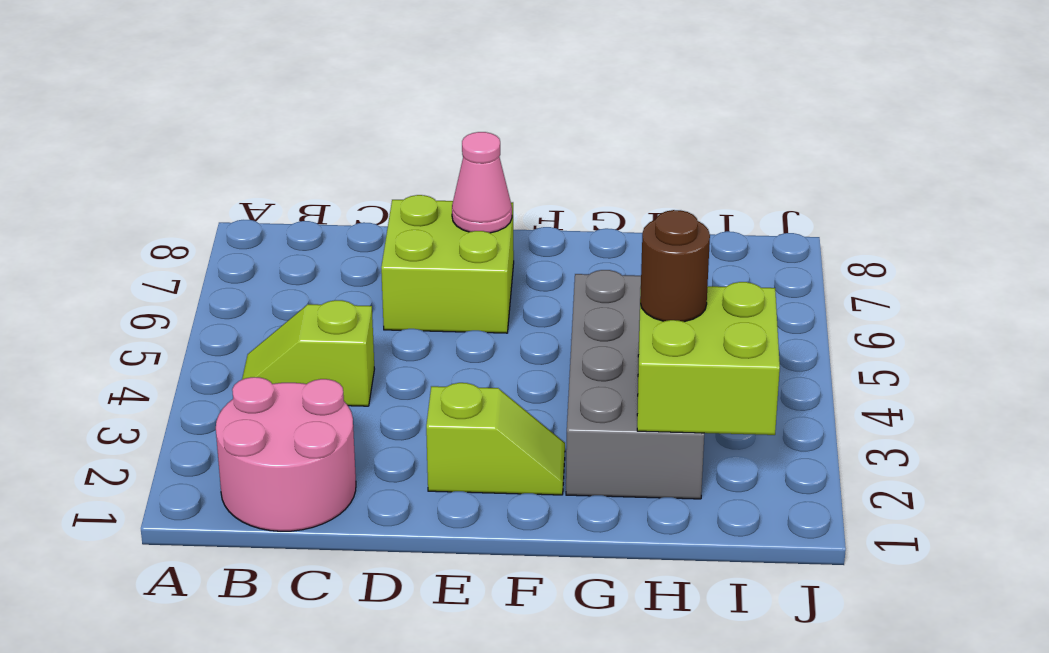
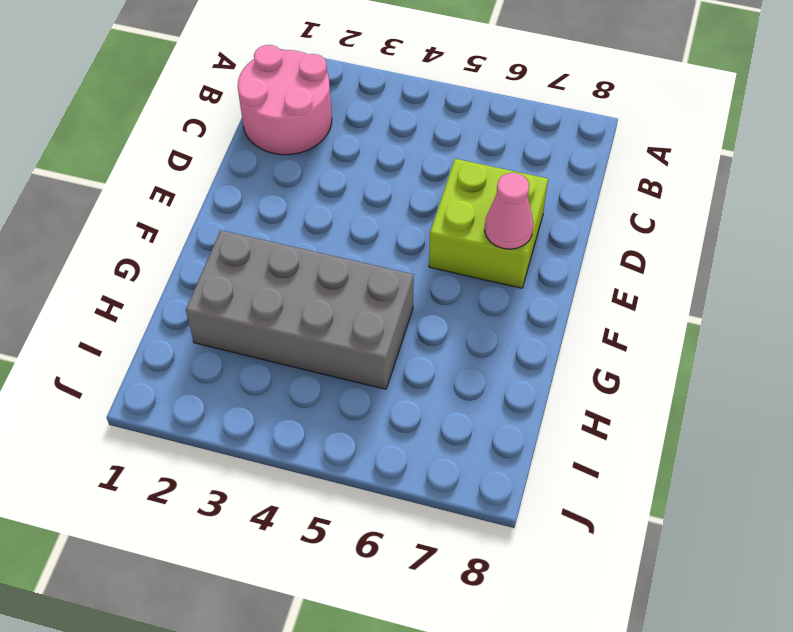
none -> lime 1x2 slope [242,300,374,406]
none -> lime 1x2 slope [426,383,565,495]

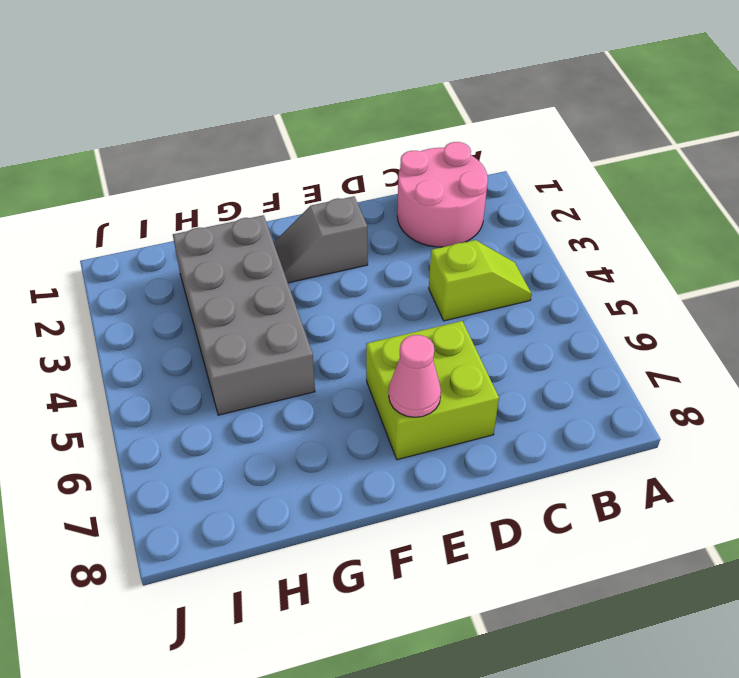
grey 1x2 slope [274,196,368,283] -> lime 1x2 slope [426,383,565,495]
none -> lime 2x2 brick [637,282,780,435]
none -> brown 1x1 round brick [640,210,710,322]

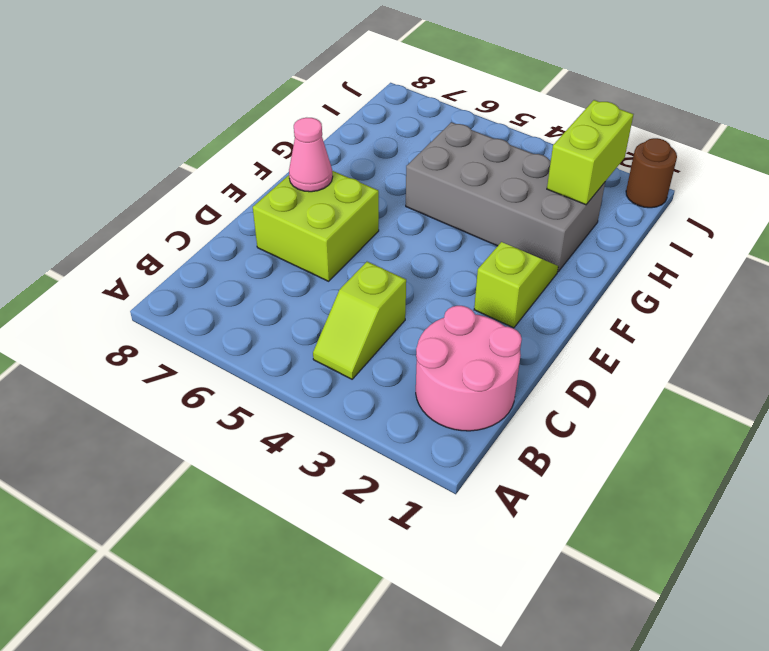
lime 1x2 brick [547,100,633,205] -> lime 2x2 brick [637,282,780,435]
brown 1x1 round brick [626,138,677,208] -> brown 1x1 round brick moved to [640,210,710,322]

